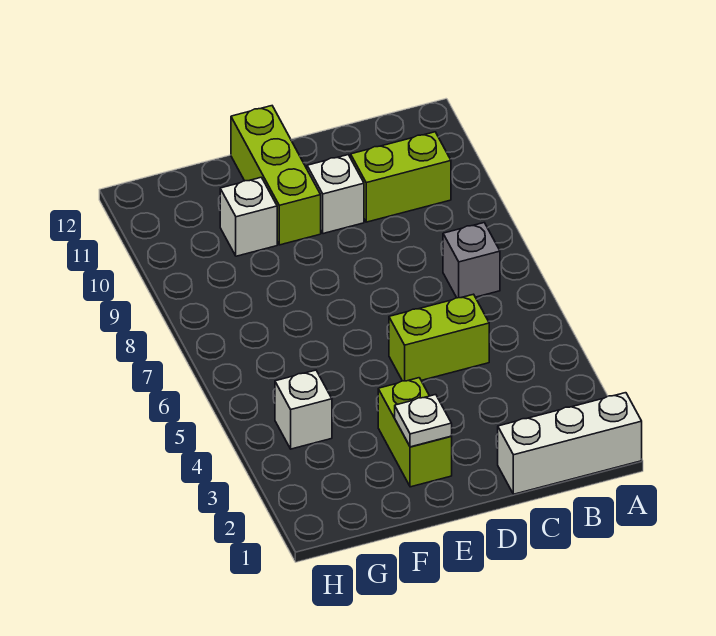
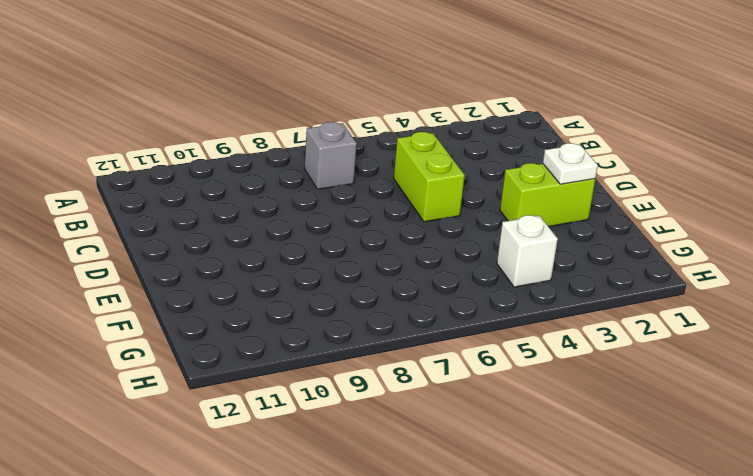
none -> white 1x3 brick [498,393,642,494]
none -> lime 1x2 brick [351,132,451,222]

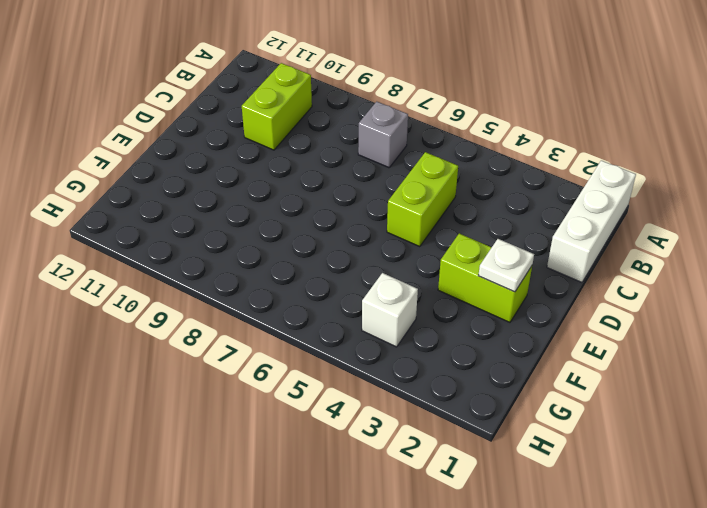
none -> white 1x1 brick [307,155,364,234]
none -> lime 1x3 brick [231,106,321,245]

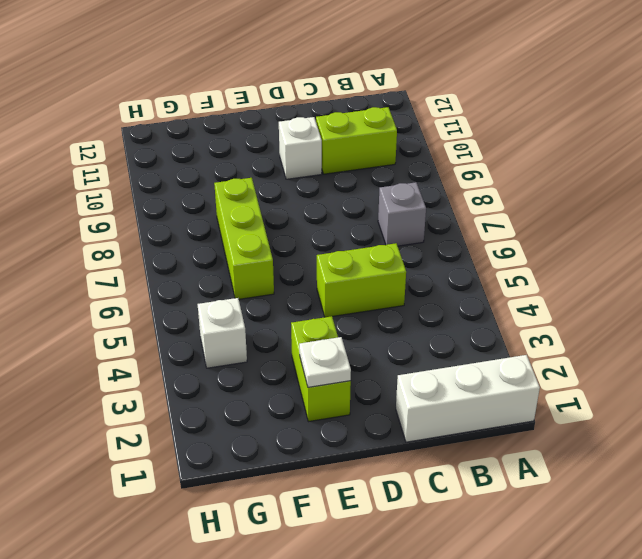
lime 1x3 brick [214,178,274,299] -> lime 1x3 brick moved to [231,106,321,245]
none -> white 1x1 brick [220,177,277,256]

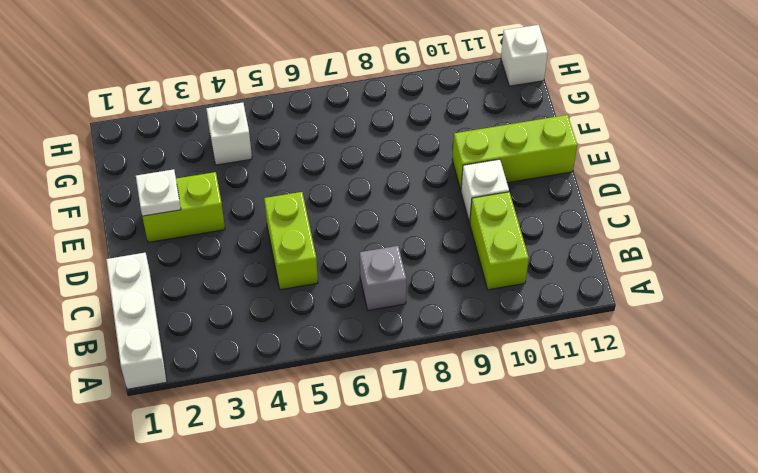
white 1x1 brick [501,25,548,86] -> white 1x1 brick moved to [220,177,277,256]

